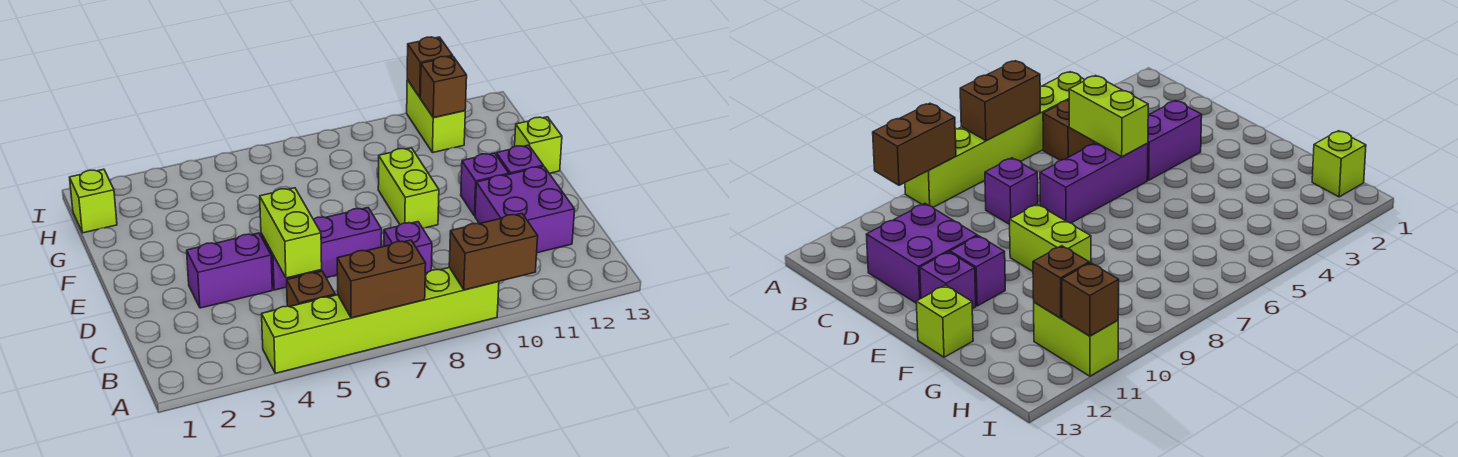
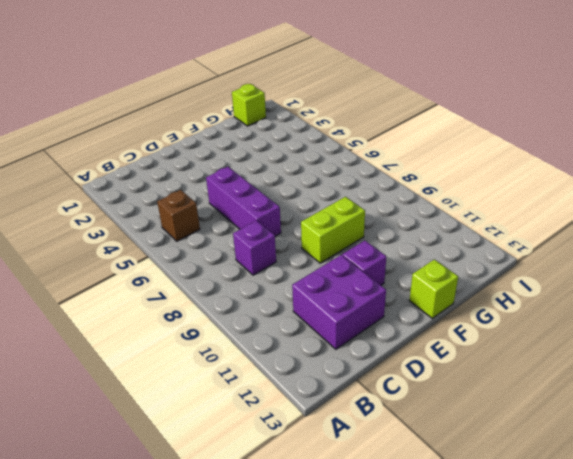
none -> lime 1x6 brick [262,268,499,373]
none -> purple 1x2 brick [187,233,272,308]
none -> purple 1x1 brick [496,145,543,174]

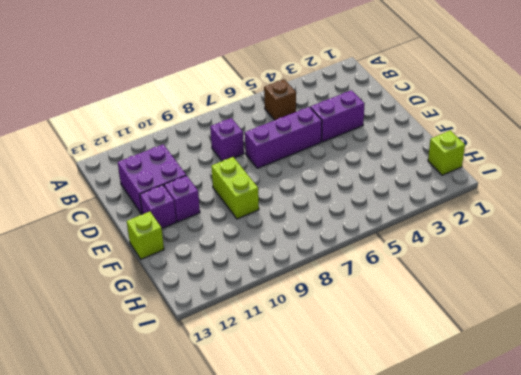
none -> lime 1x6 brick [262,268,499,373]
none -> lime 1x2 brick [407,80,465,153]
none -> brown 1x2 brick [337,240,426,318]

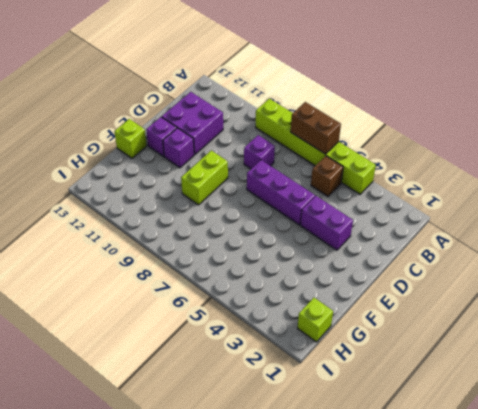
none -> lime 1x2 brick [407,80,465,153]
none -> brown 1x2 brick [449,214,538,290]
none -> lime 1x2 brick [260,188,322,278]

